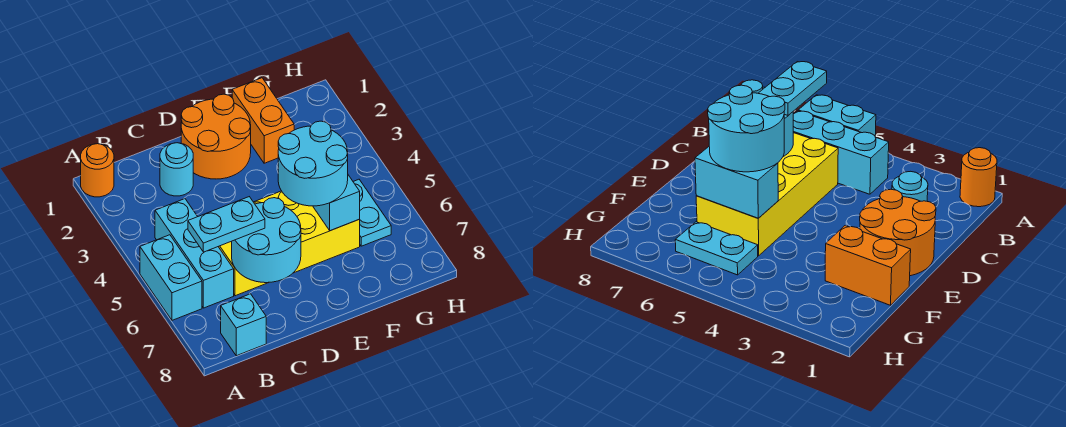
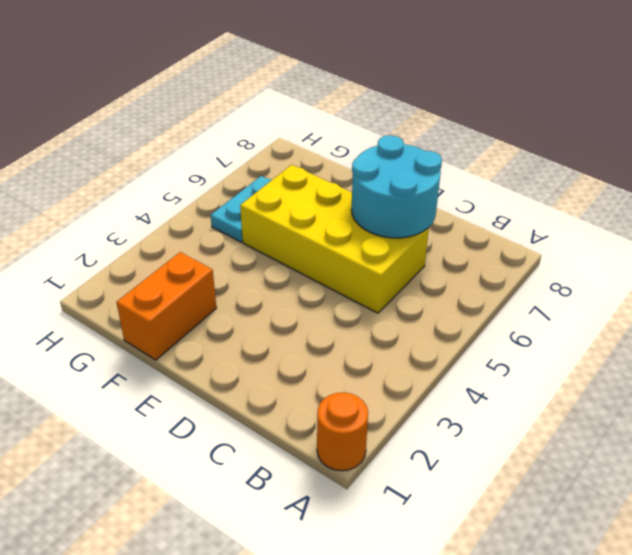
none -> cyan 1x2 brick [140,235,202,320]
none -> cyan 1x3 brick [155,199,234,308]
none -> cyan 1x1 brick [221,294,266,356]

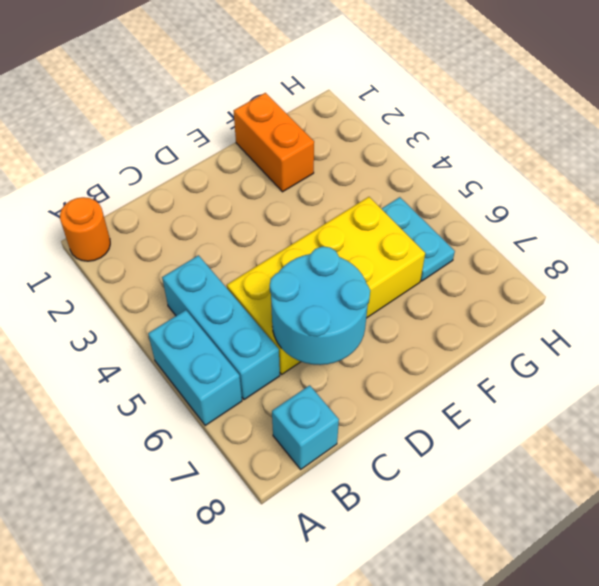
none -> cyan 1x1 round brick [160,143,193,196]
none -> orange 2x2 round brick [181,94,251,179]
none -> cyan 1x2 brick [313,175,360,231]

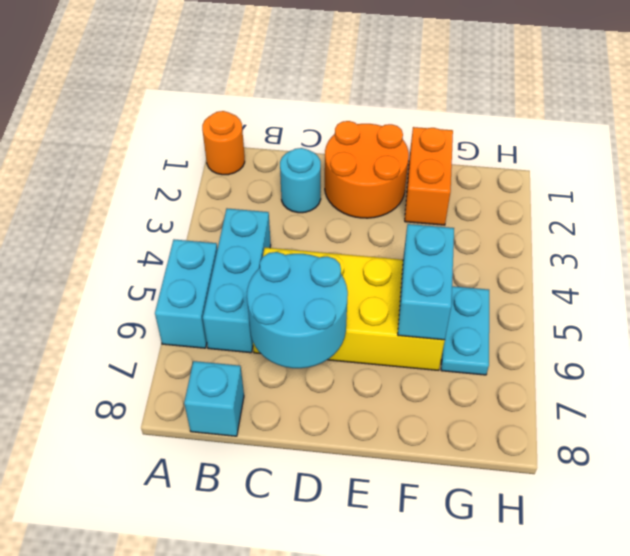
none -> cyan 1x2 plate [188,197,265,252]
none -> cyan 2x2 round brick [278,121,348,206]

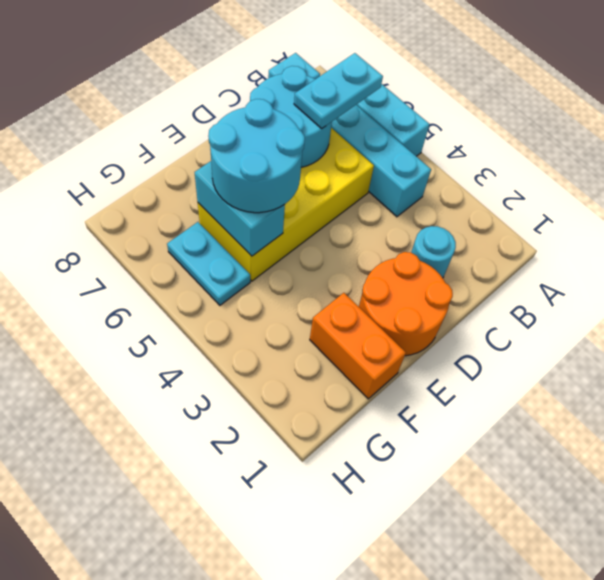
none -> orange 1x1 round brick [81,144,114,197]

